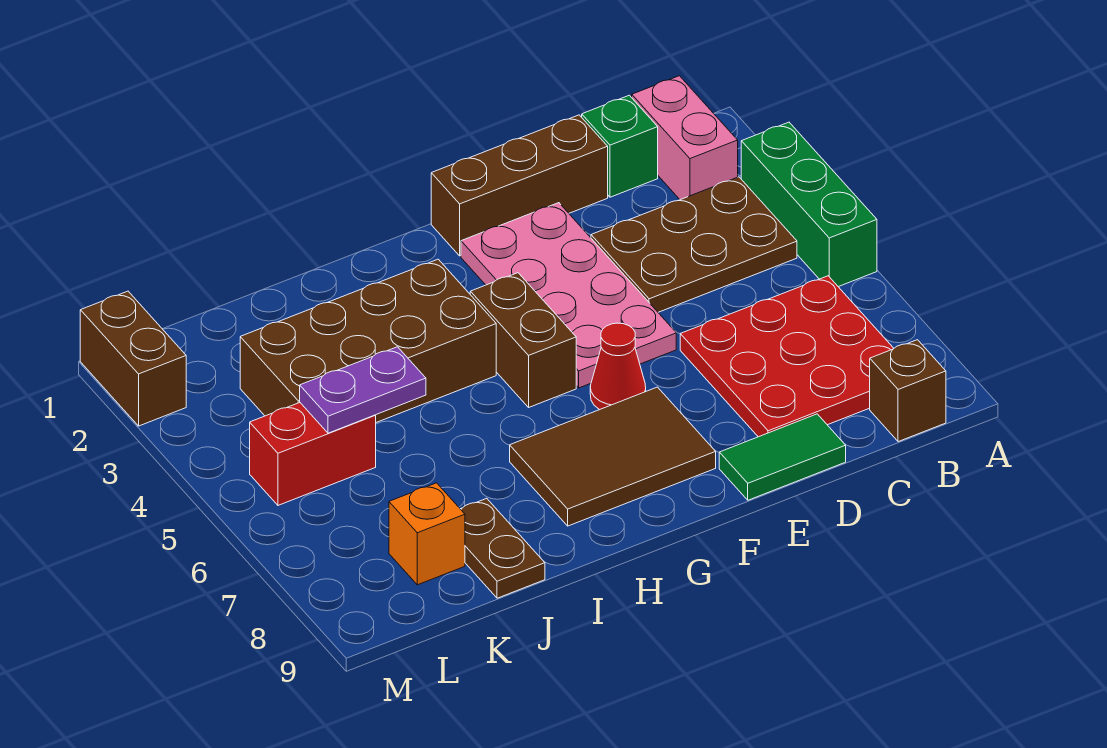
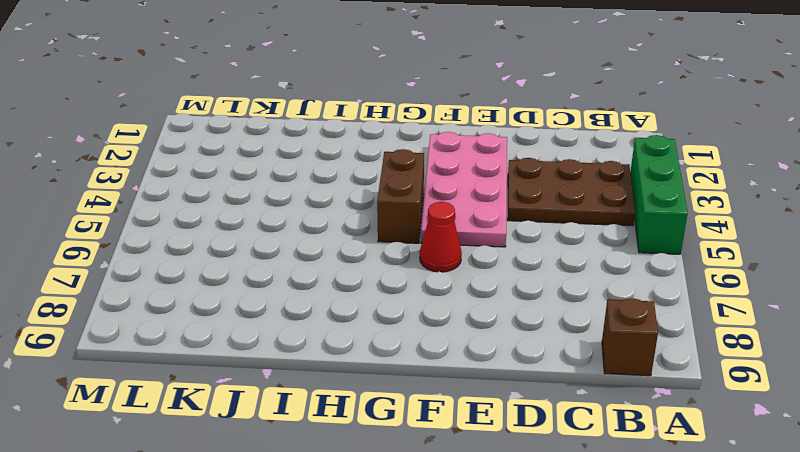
none -> pink 1x2 brick [632,76,738,200]
none -> red 3x3 plate [680,276,894,437]
none -> green 1x1 brick [582,95,658,197]

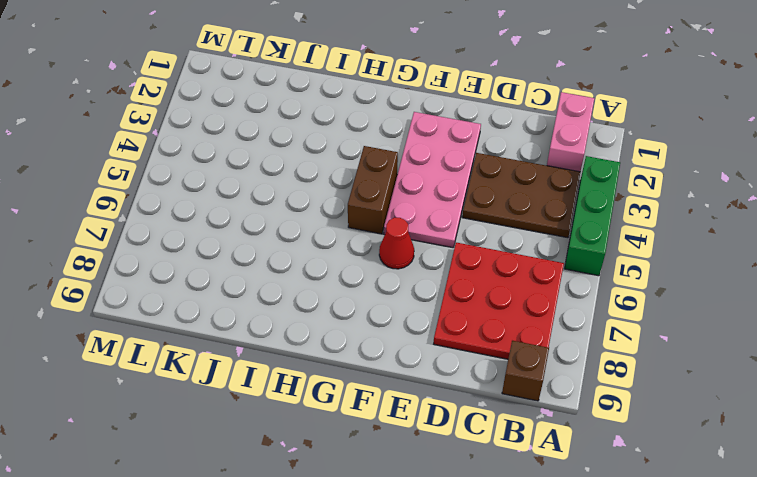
none -> green 1x1 brick [582,95,658,197]
none -> brown 1x3 brick [431,115,608,256]
none -> green 1x2 tile [719,414,846,500]

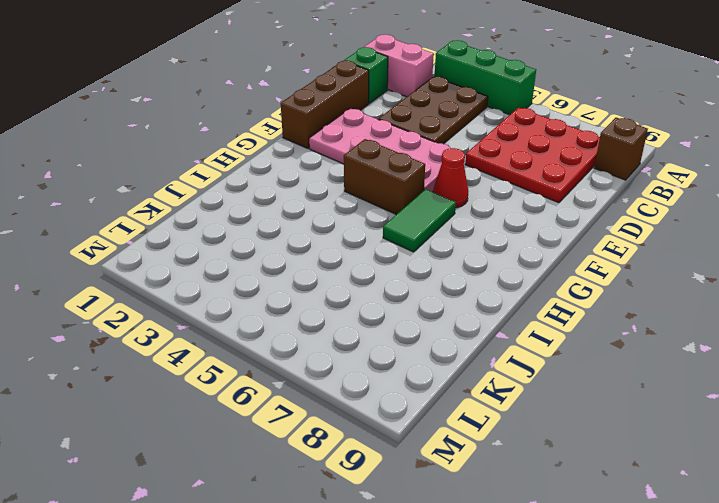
green 1x2 tile [383,189,456,252] -> green 1x2 tile moved to [719,414,846,500]
none -> brown 2x3 tile [510,387,716,526]
none -> brown 2x4 brick [240,259,496,422]
none -> brown 1x2 plate [461,498,545,598]

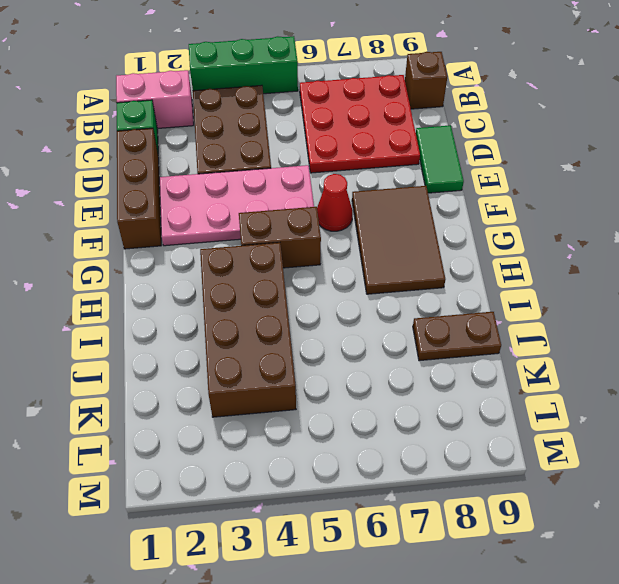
none -> red 1x2 brick [250,403,376,505]
none -> orange 1x1 brick [389,483,465,585]
none -> brown 1x2 brick [80,291,186,426]

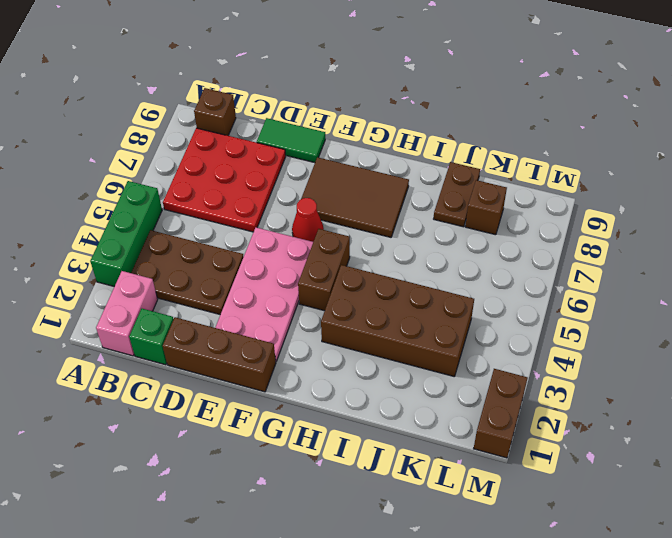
brown 1x1 brick [465,180,507,235] -> orange 1x1 brick [389,483,465,585]
none -> red 1x2 brick [250,403,376,505]
none -> purple 1x2 plate [300,347,426,433]

